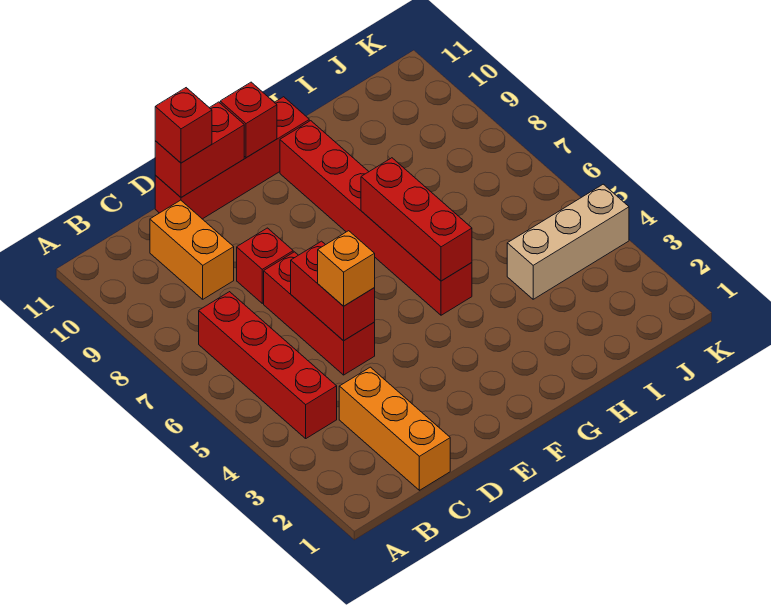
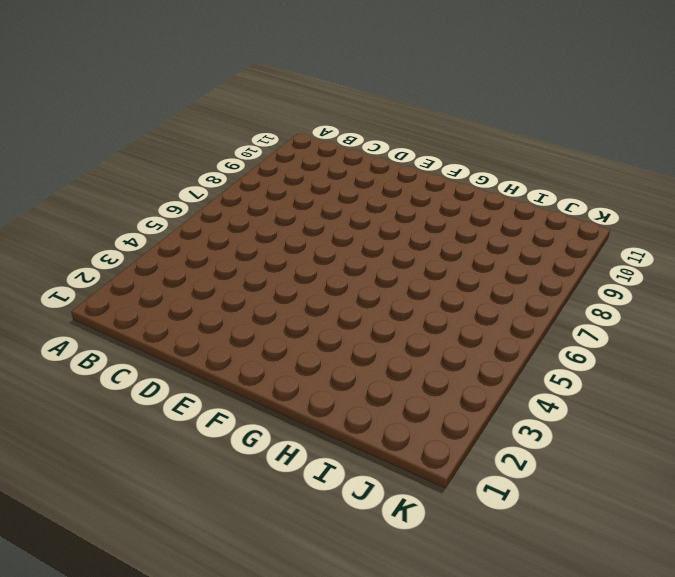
none -> red 1x4 brick [199,292,337,438]
none -> orange 1x3 brick [339,367,450,490]
none -> orange 1x2 brick [150,200,234,299]

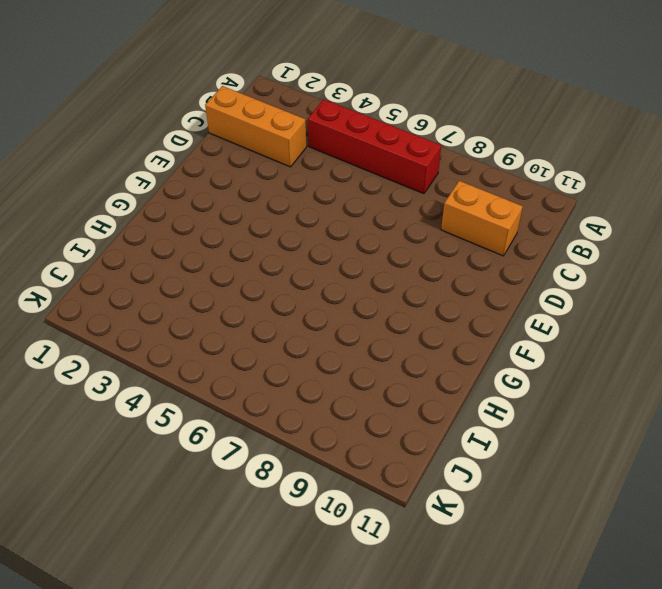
none -> red 1x3 brick [264,252,375,375]
none -> red 1x1 brick [237,228,293,303]
none -> red 1x4 brick [155,97,309,219]

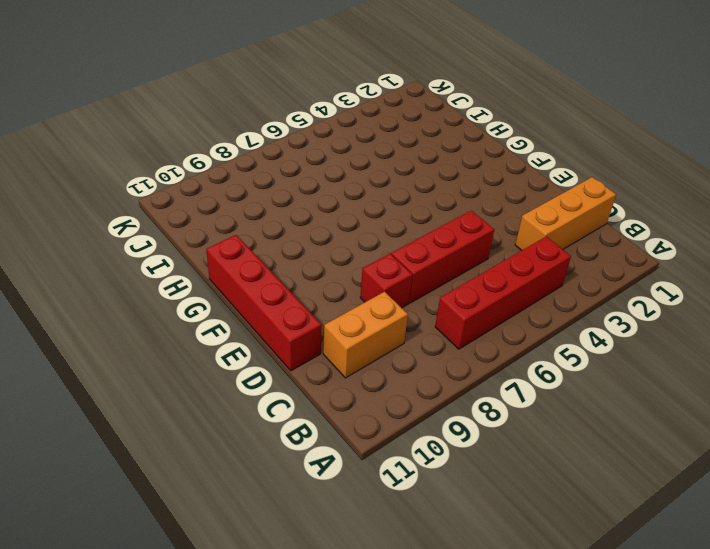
none -> red 1x6 brick [280,121,472,315]
none -> tan 1x3 brick [507,184,629,299]
none -> red 1x2 brick [291,241,375,341]

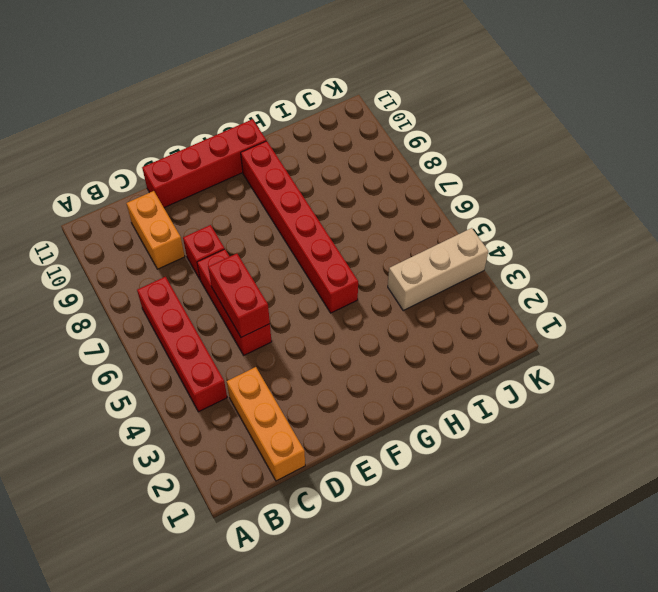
none -> red 1x2 brick [155,102,244,197]
none -> red 1x1 brick [220,82,277,158]
none -> red 1x3 brick [361,158,472,281]

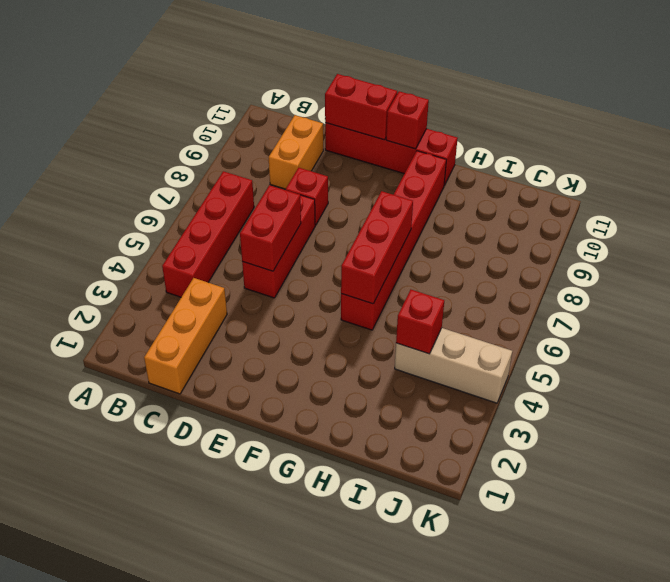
red 1x1 brick [396,290,444,354] -> red 1x1 brick moved to [155,88,212,163]
none -> orange 1x1 brick [318,231,375,306]

